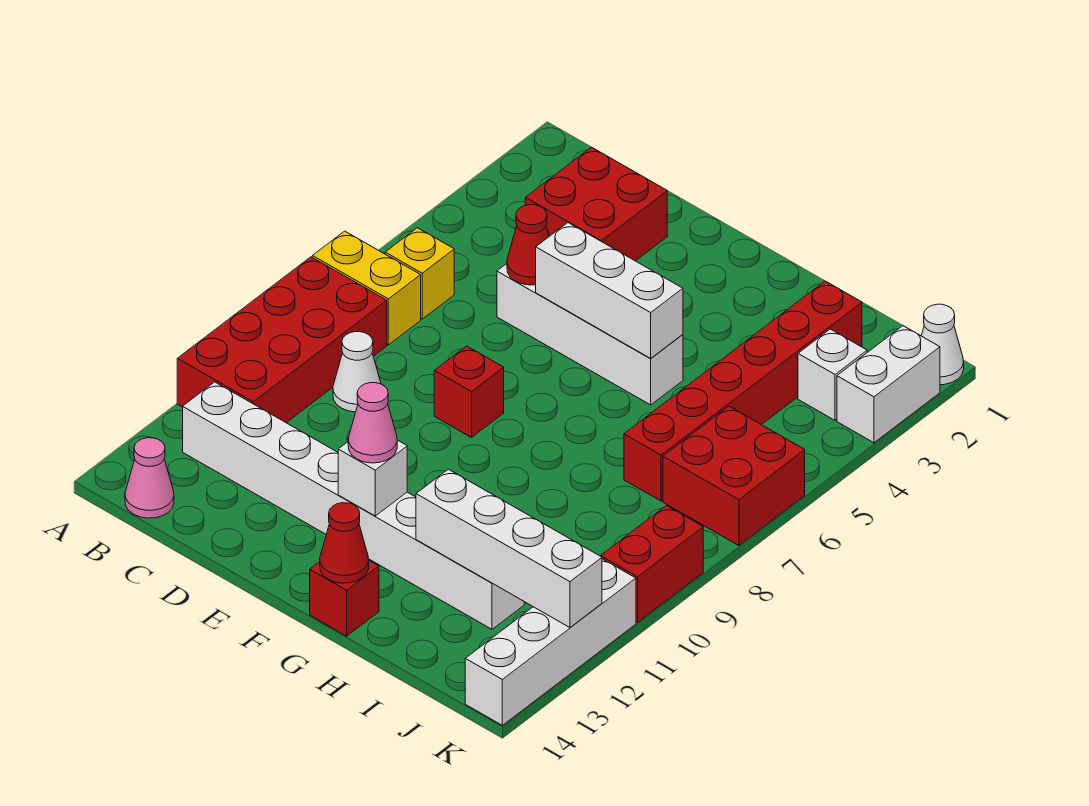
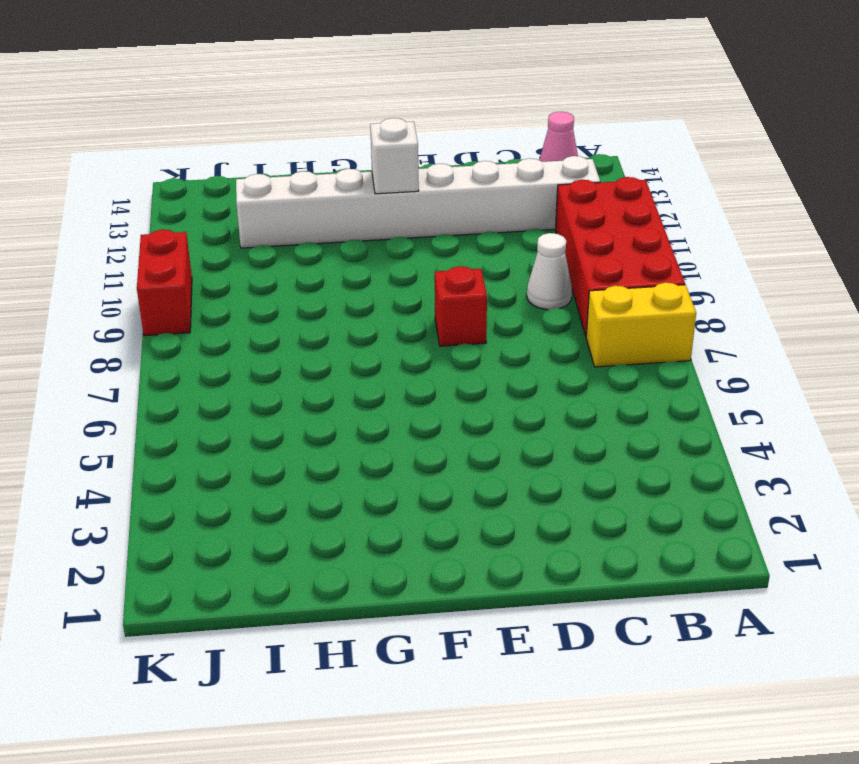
none -> yellow 1x1 brick [385,228,454,319]
none -> red 2x2 brick [525,147,667,261]
none -> white 1x4 brick [497,264,683,405]

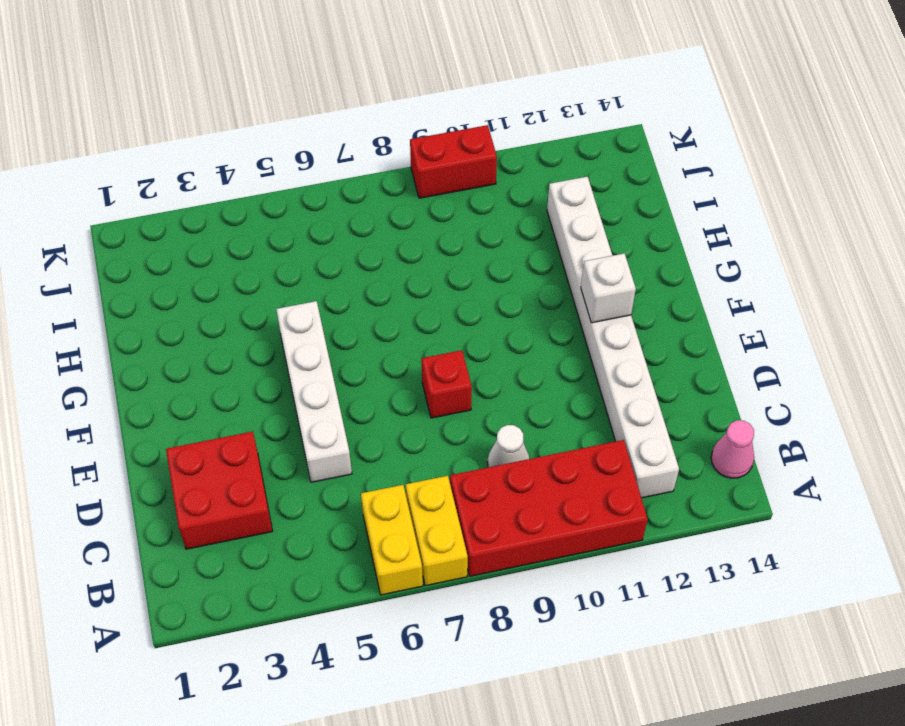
yellow 1x2 brick [361,485,423,595] -> yellow 1x1 brick [385,228,454,319]
none -> red 1x1 brick [310,561,379,636]
none -> red 1x6 brick [624,281,862,501]
none -> white 1x1 brick [798,329,867,420]

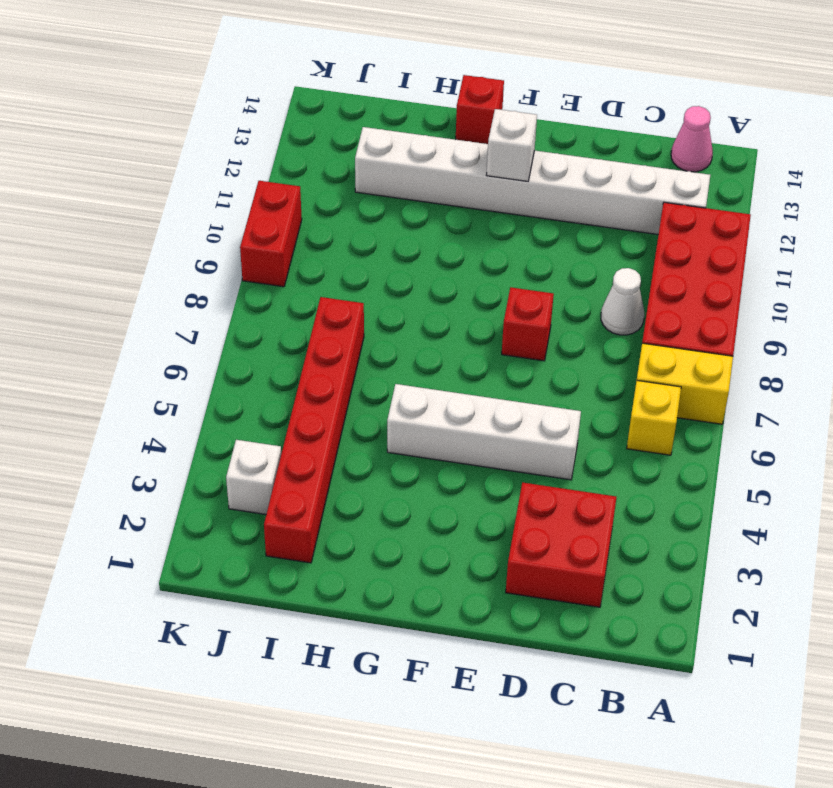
none -> red 2x2 brick [663,406,805,546]
none -> white 1x1 cone [921,304,964,385]
none -> white 1x2 brick [837,326,940,443]

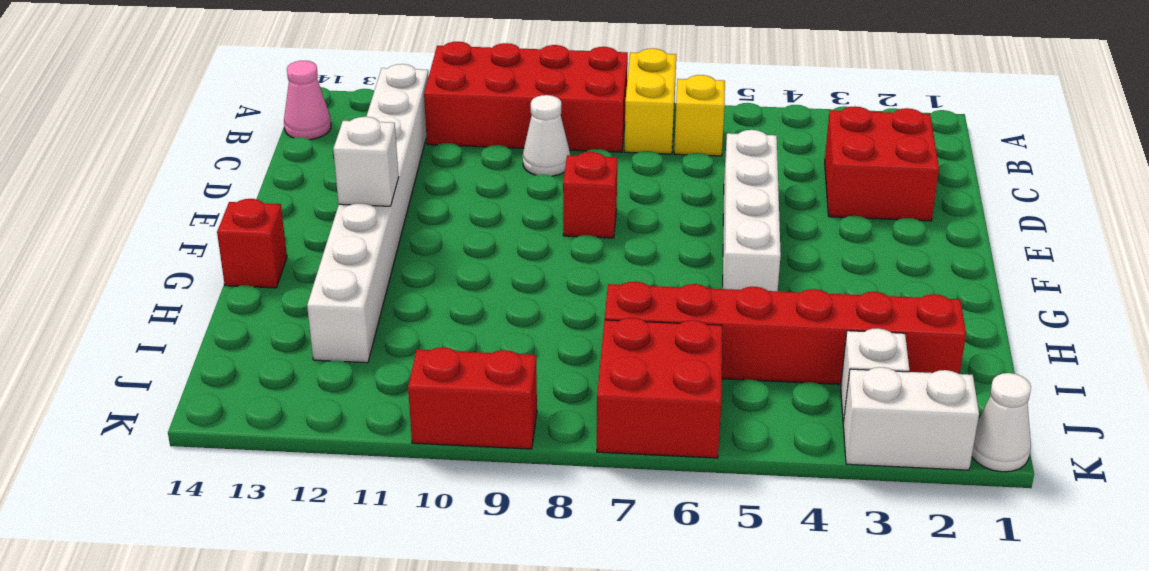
none -> white 1x4 brick [465,559,636,725]
none -> red 1x1 cone [507,205,549,285]
none -> white 1x3 brick [536,223,683,359]

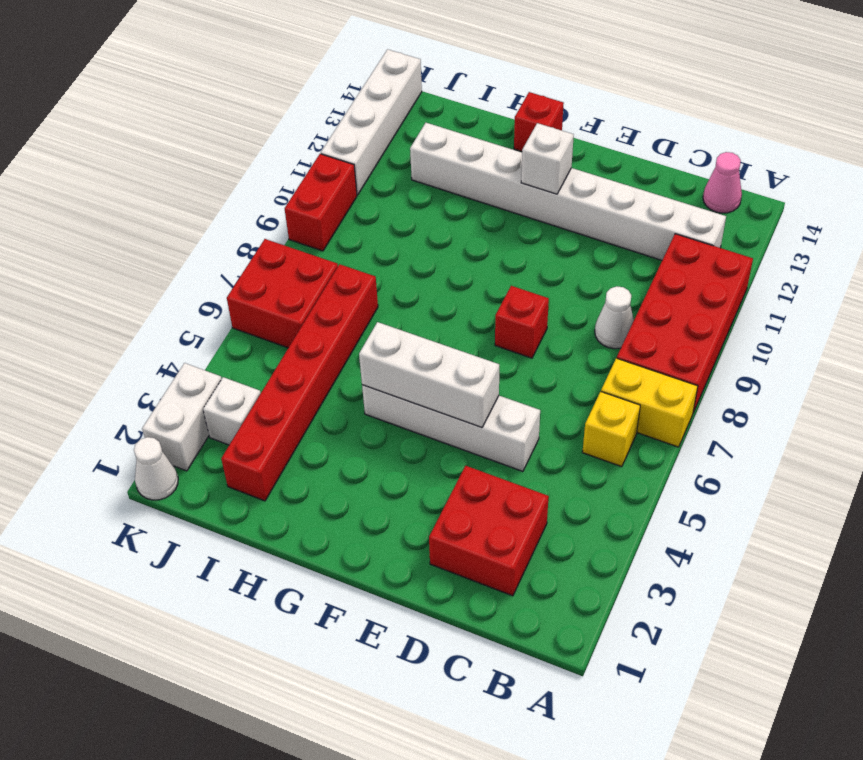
none -> red 1x1 cone [507,205,549,285]
none -> red 1x1 cone [320,503,369,583]
none -> white 1x4 brick [416,469,602,627]

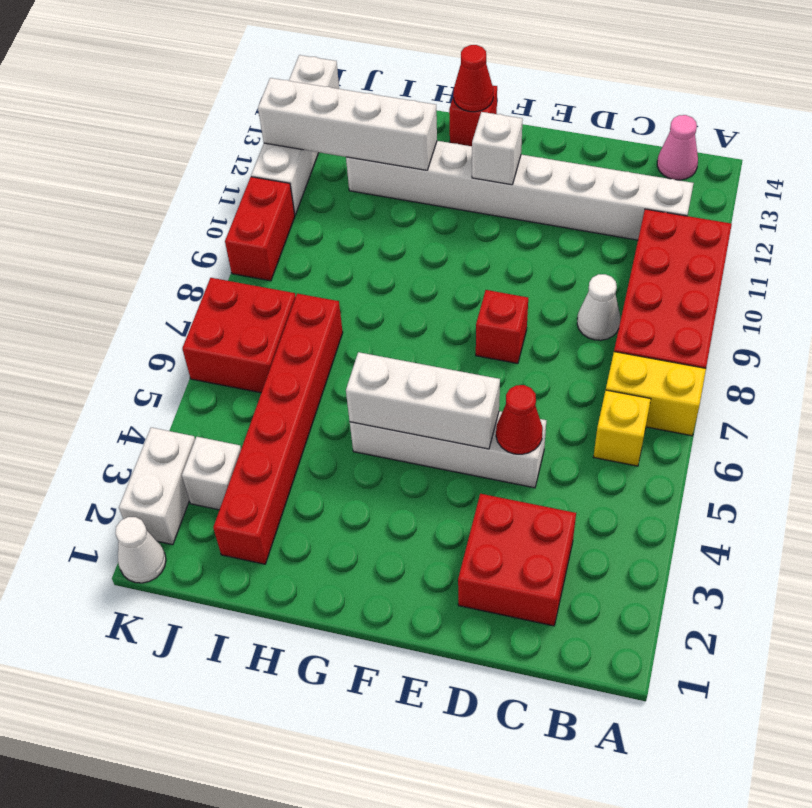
none -> pink 1x1 cone [348,383,397,463]

